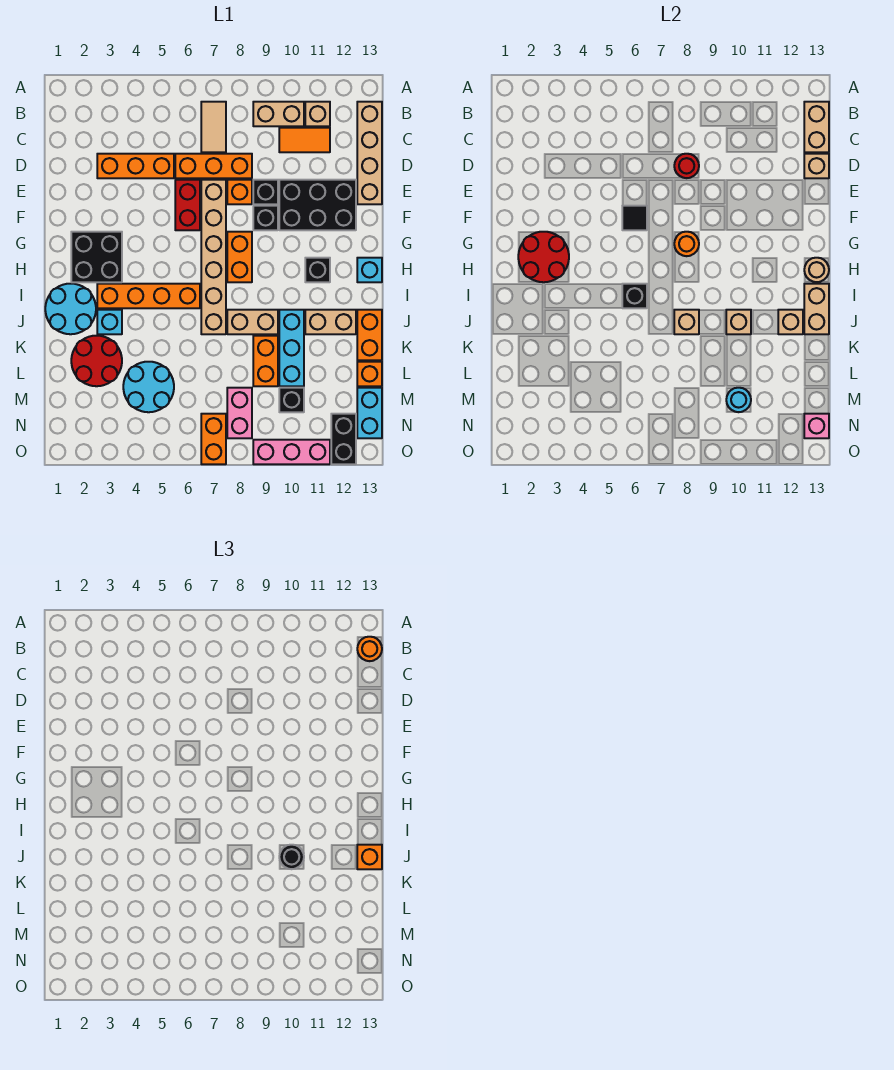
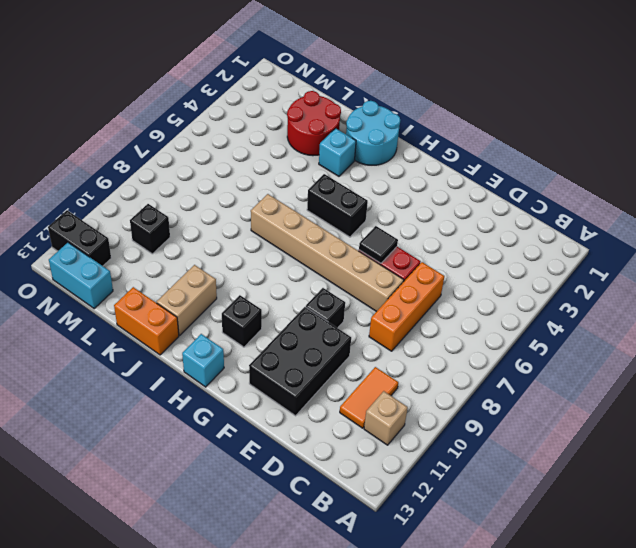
black 1x2 brick [307,174,368,237] -> orange 1x4 brick [97,284,200,308]
none -> tan 1x2 tile [201,102,226,152]
none -> tan 1x2 brick [253,102,304,126]
none -> tan 1x4 brick [357,102,382,204]
none -> orange 1x3 brick [97,154,174,178]

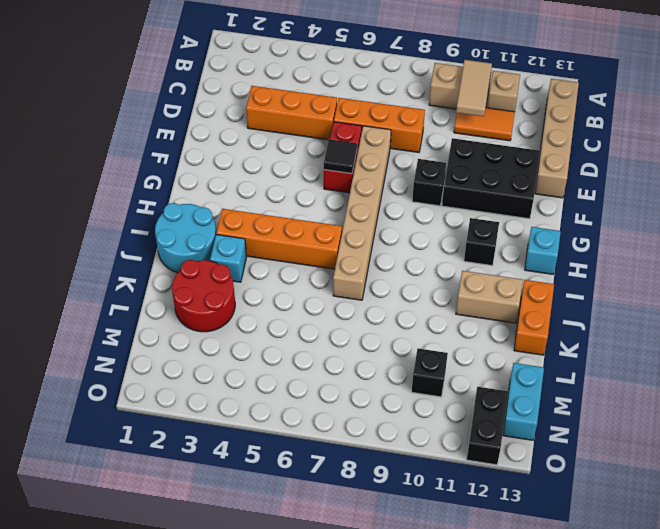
tan 1x2 tile [456,60,492,116] -> tan 1x2 tile moved to [201,102,226,152]
none -> orange 1x1 brick [227,180,252,204]
none -> black 1x1 brick [253,180,278,204]
none -> black 2x2 brick [71,232,122,282]
none -> orange 1x2 brick [227,232,252,282]

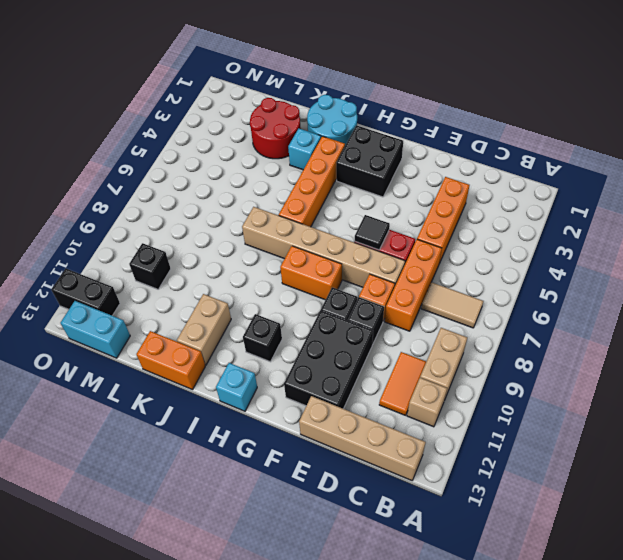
none -> tan 1x2 brick [227,310,278,334]
none -> cyan 1x3 brick [279,310,304,386]
none -> orange 1x2 brick [253,336,278,386]
none -> cyan 2x2 round brick [123,362,174,412]

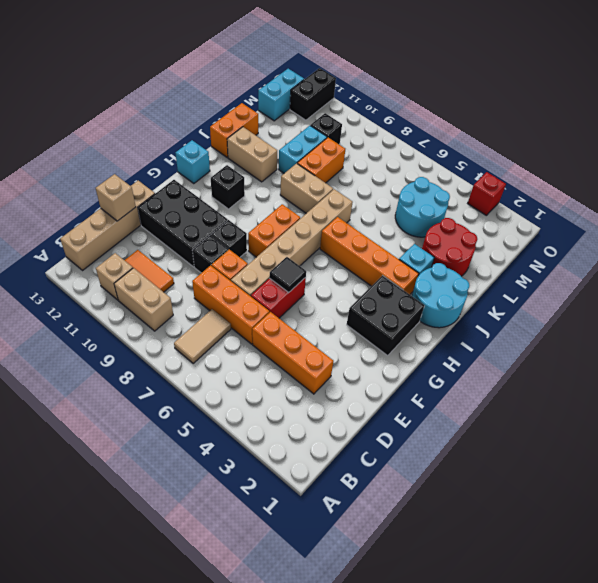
cyan 1x2 brick [279,126,327,173] -> cyan 1x3 brick [279,310,304,386]
red 1x1 brick [468,172,506,215] -> none
none -> orange 1x1 brick [357,362,382,386]
none -> pink 1x2 brick [227,388,252,438]
none -> orange 1x2 brick [201,414,226,464]
none -> pink 1x3 brick [253,440,330,464]

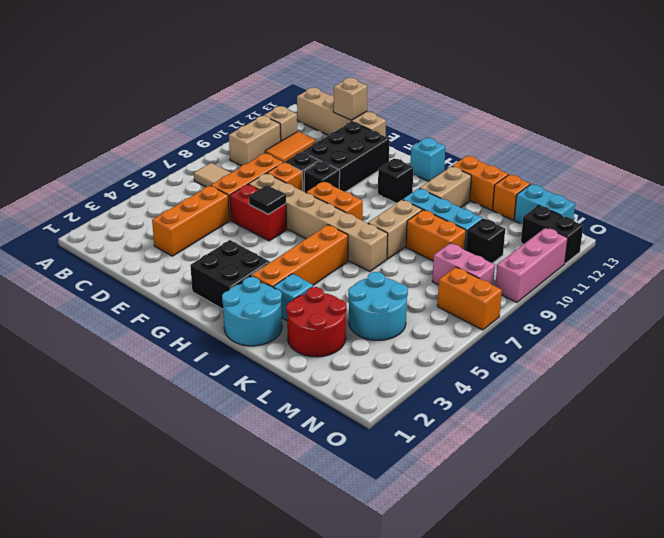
none -> tan 1x2 brick [804,102,829,152]
none -> red 1x1 round brick [674,154,699,178]
none -> red 2x2 round brick [518,232,569,282]
none -> orange 1x1 round brick [674,232,699,256]

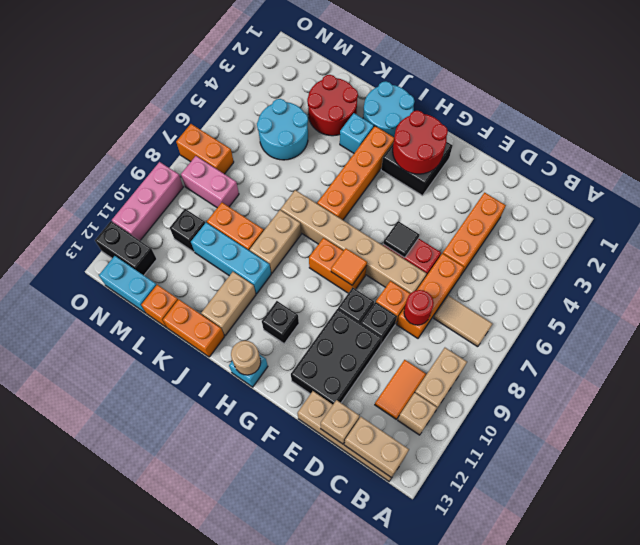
orange 1x1 tile [331,248,367,285] -> orange 1x1 round brick [674,232,699,256]
none -> black 1x1 brick [622,284,647,308]
none -> tan 1x2 brick [804,284,829,334]
none -> tan 1x1 brick [674,310,699,334]
none -> tan 1x1 brick [726,310,751,334]

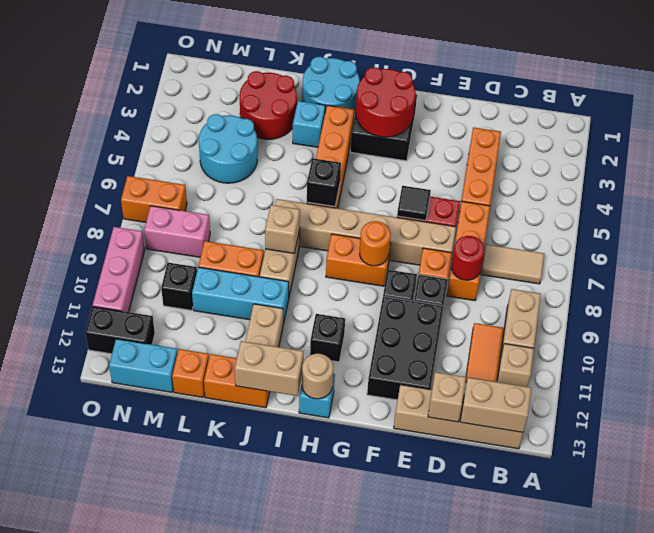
none -> tan 1x1 brick [726,310,751,334]
none -> tan 1x1 brick [778,310,803,334]
none -> cyan 1x1 round brick [726,388,751,412]
none -> pink 1x1 brick [804,414,829,438]

